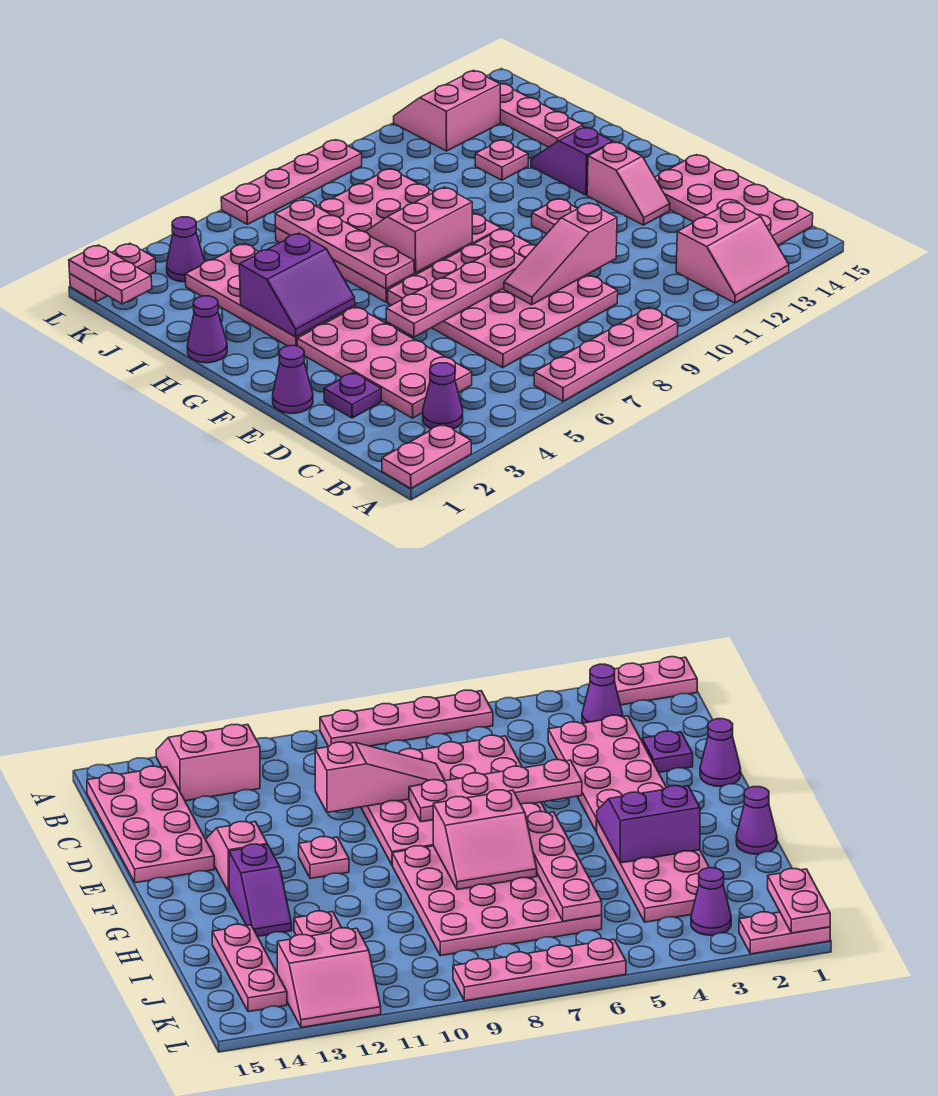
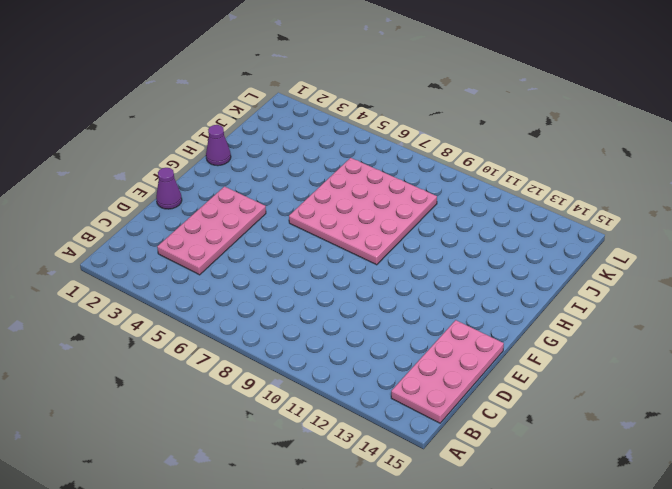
none -> pink 1x2 plate [382,424,471,489]
none -> pink 1x4 plate [534,307,678,401]
none -> pink 2x2 slope [676,202,789,303]

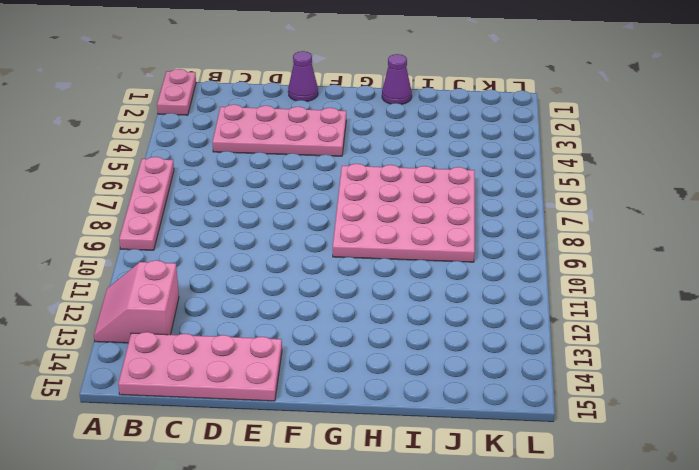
none -> purple 1x1 cone [423,363,463,429]
none -> pink 4x4 plate [388,229,618,368]
none -> purple 1x1 plate [324,372,381,418]

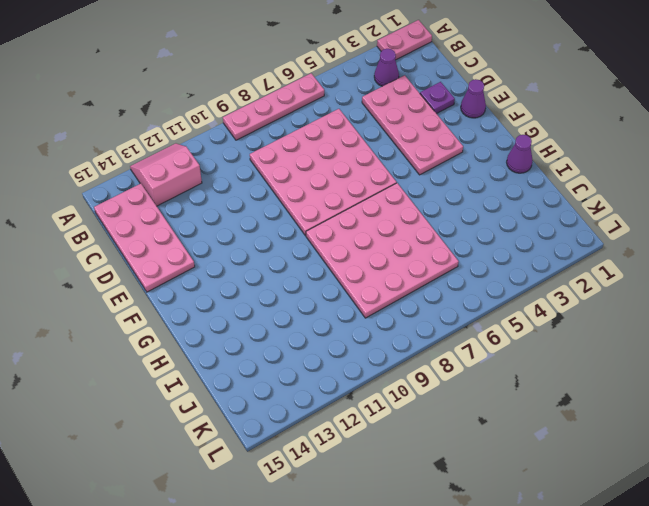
none -> pink 1x2 slope [587,142,670,225]
none -> pink 1x1 plate [532,199,578,234]
none -> pink 2x4 plate [185,244,355,346]

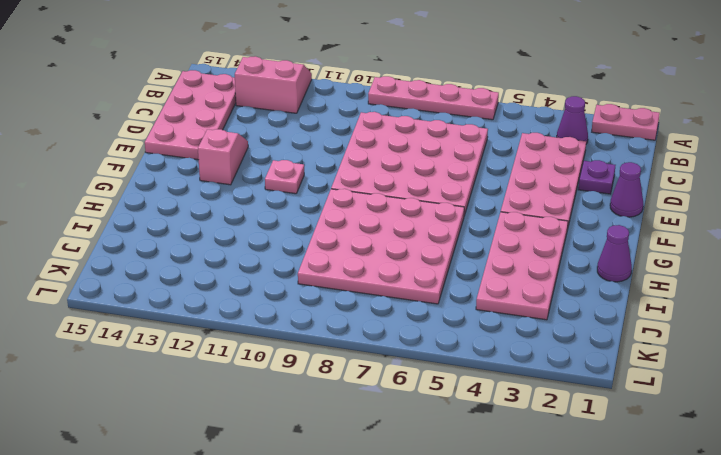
none -> purple 1x2 slope [531,127,613,195]
none -> pink 1x1 plate [475,140,528,180]
none -> pink 1x3 plate [500,84,583,147]

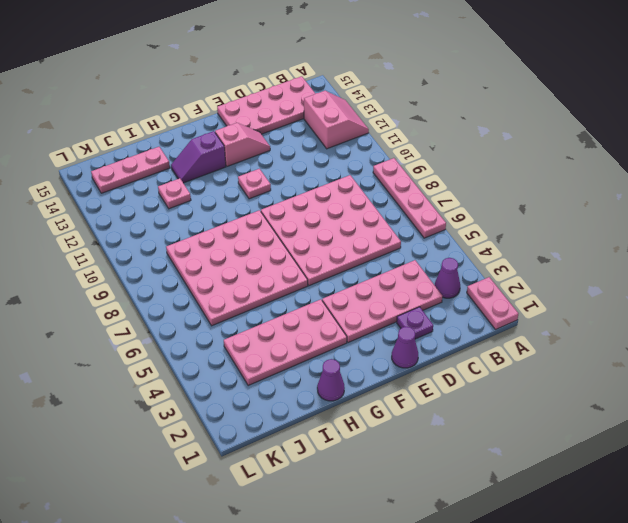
none -> purple 1x1 cone [167,217,205,282]
none -> pink 2x2 slope [394,70,500,151]
none -> pink 1x2 plate [70,243,156,302]

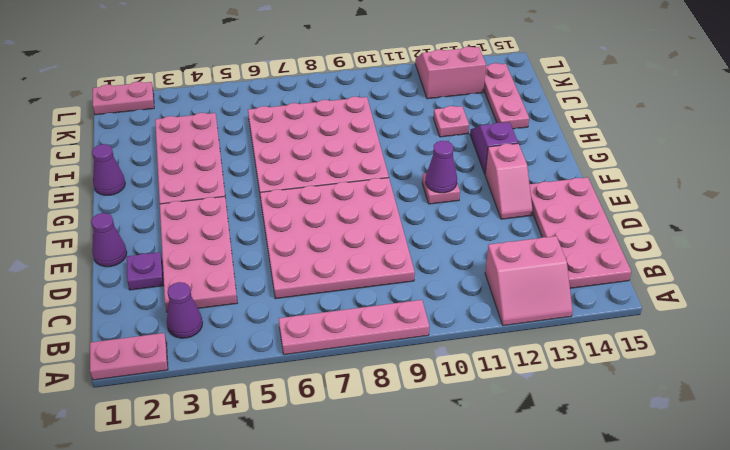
purple 1x1 cone [426,141,457,193] -> purple 1x1 cone moved to [167,217,205,282]
none -> pink 1x4 plate [221,140,362,224]
none -> pink 1x3 slope [504,203,617,305]
none -> pink 1x4 plate [386,246,525,337]

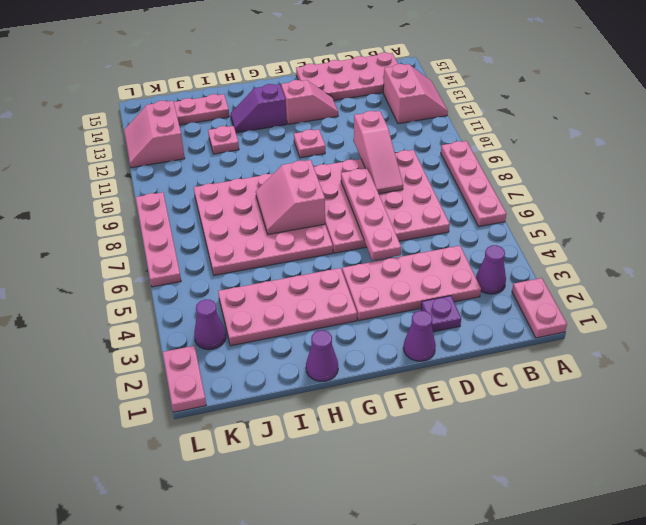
none -> purple 2x2 slope [239,233,355,337]
none -> pink 1x4 plate [275,200,414,289]
none -> pink 1x2 plate [69,245,152,304]

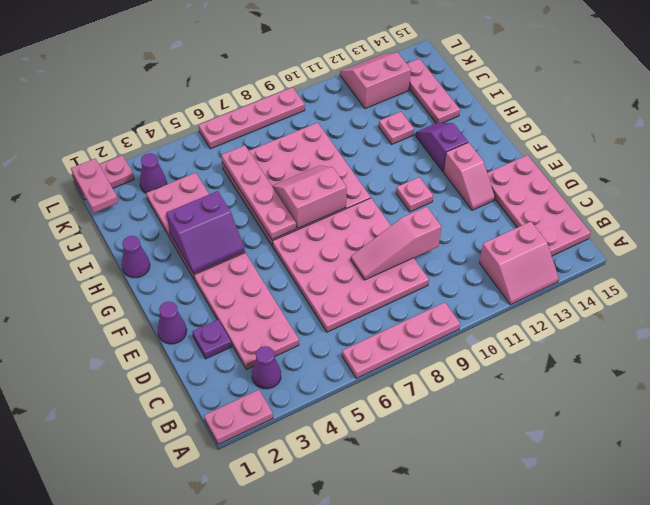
none -> pink 1x4 plate [386,246,525,337]

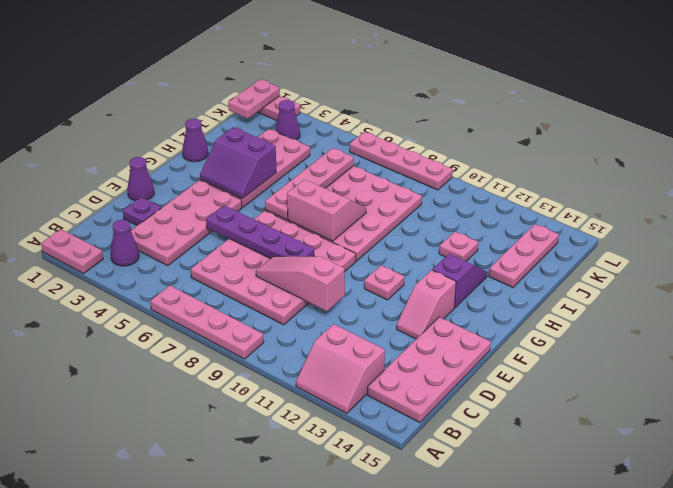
purple 1x4 plate [206,205,314,259] -> pink 1x4 plate [386,246,525,337]
none -> pink 2x2 slope [394,70,500,151]

